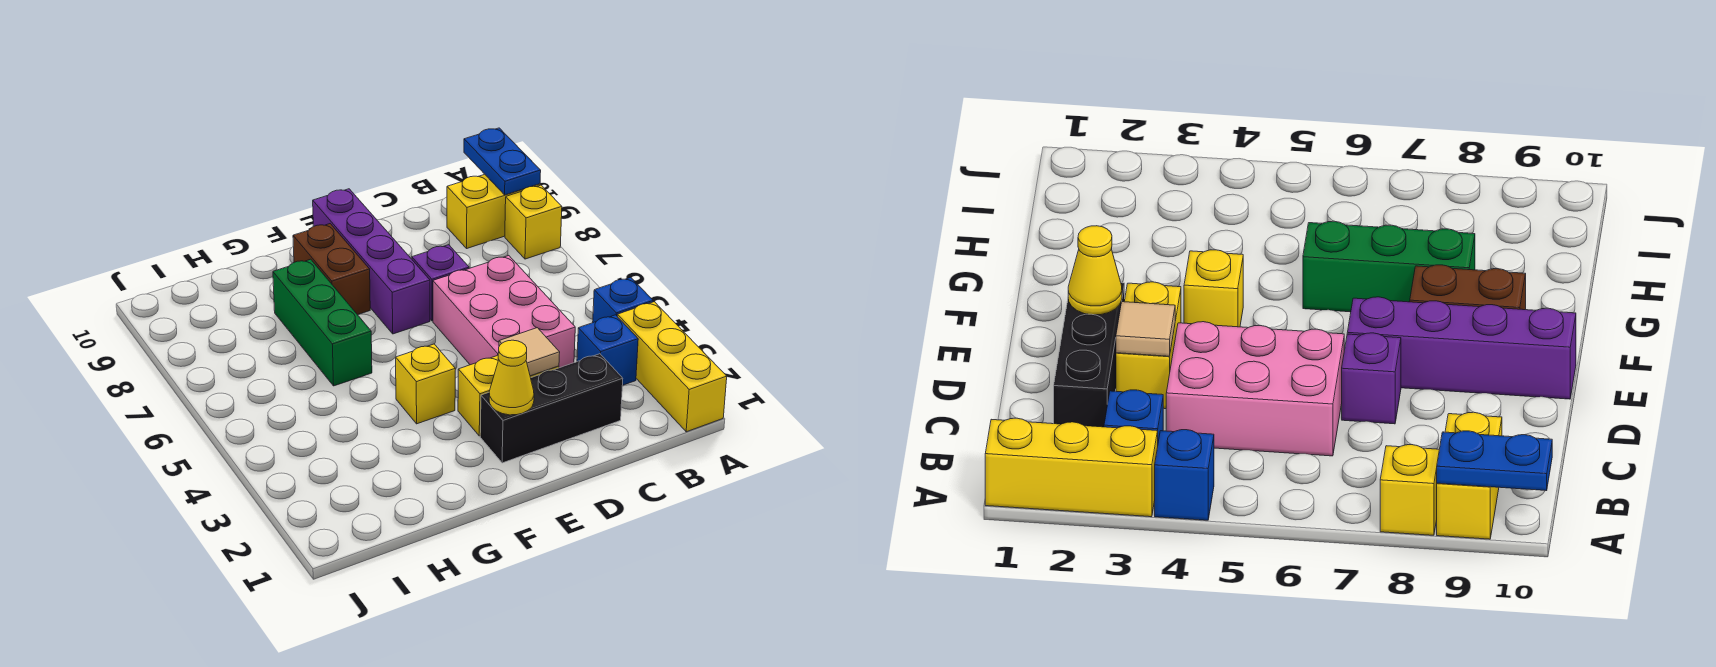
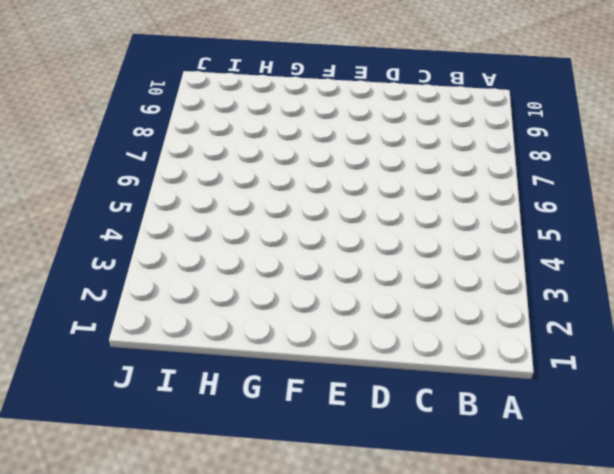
none -> yellow 1x3 brick [617,302,727,432]
none -> blue 1x1 brick [593,277,653,322]
none -> yellow 1x1 brick [505,185,562,259]

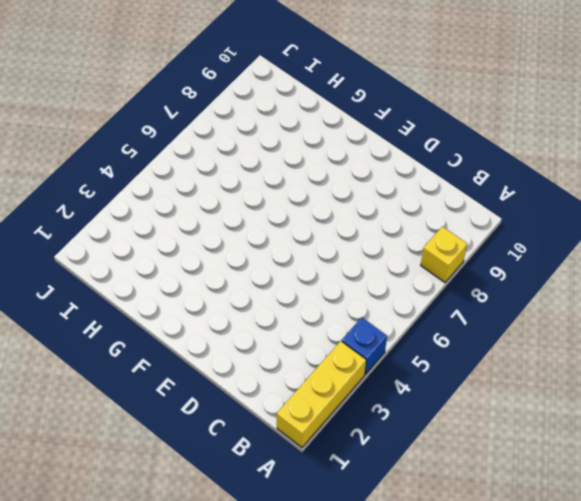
none -> yellow 1x2 brick [447,174,540,249]
none -> blue 1x1 brick [577,315,638,385]
none -> black 1x3 brick [480,354,623,463]

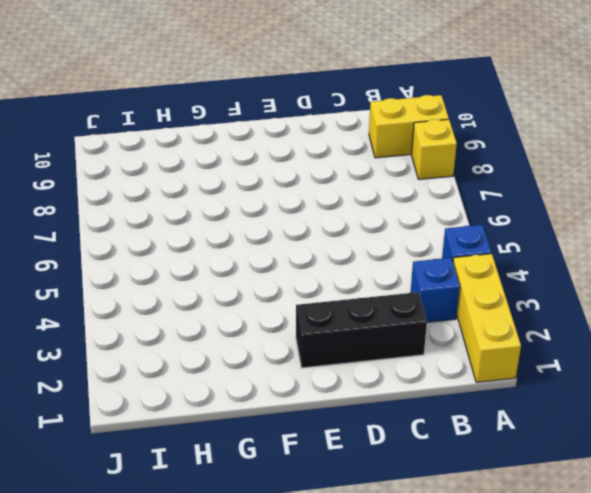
none -> pink 2x3 brick [433,256,575,368]
none -> yellow 1x2 brick [458,355,559,436]
none -> purple 1x1 brick [412,245,469,321]

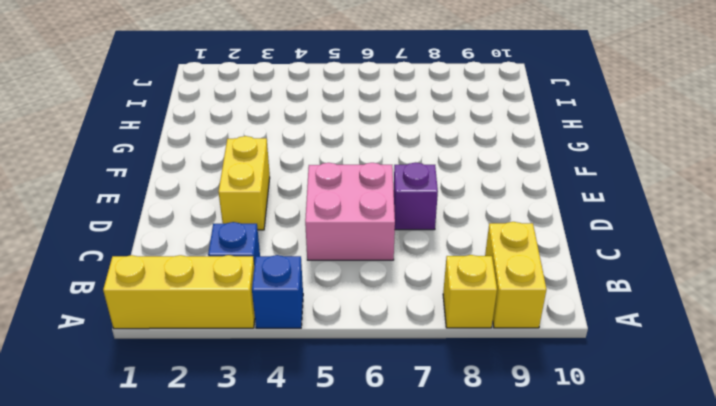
pink 2x2 brick [305,163,395,260] -> pink 2x3 brick [433,256,575,368]
none -> black 1x3 brick [480,354,623,463]
none -> purple 1x4 brick [313,189,430,334]
none -> yellow 1x1 brick [396,344,455,424]

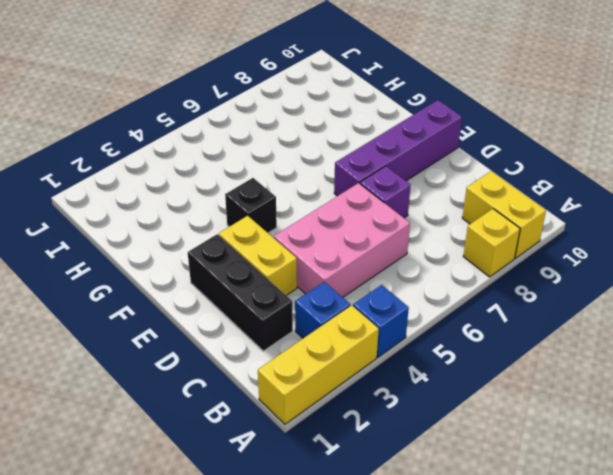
black 1x1 brick [225,178,277,233] -> yellow 1x1 brick [396,344,455,424]
none -> brown 1x2 brick [293,224,370,315]
none -> green 1x3 brick [273,259,372,386]
none -> blue 1x2 plate [464,128,541,195]

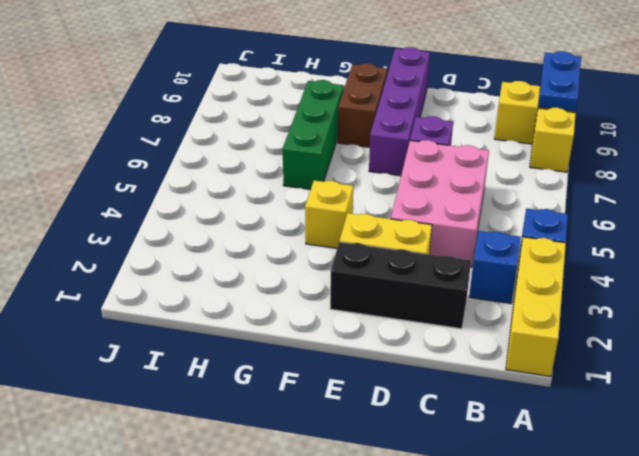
none -> tan 1x1 tile [499,328,560,376]
none -> yellow 1x1 cone [489,340,534,415]

